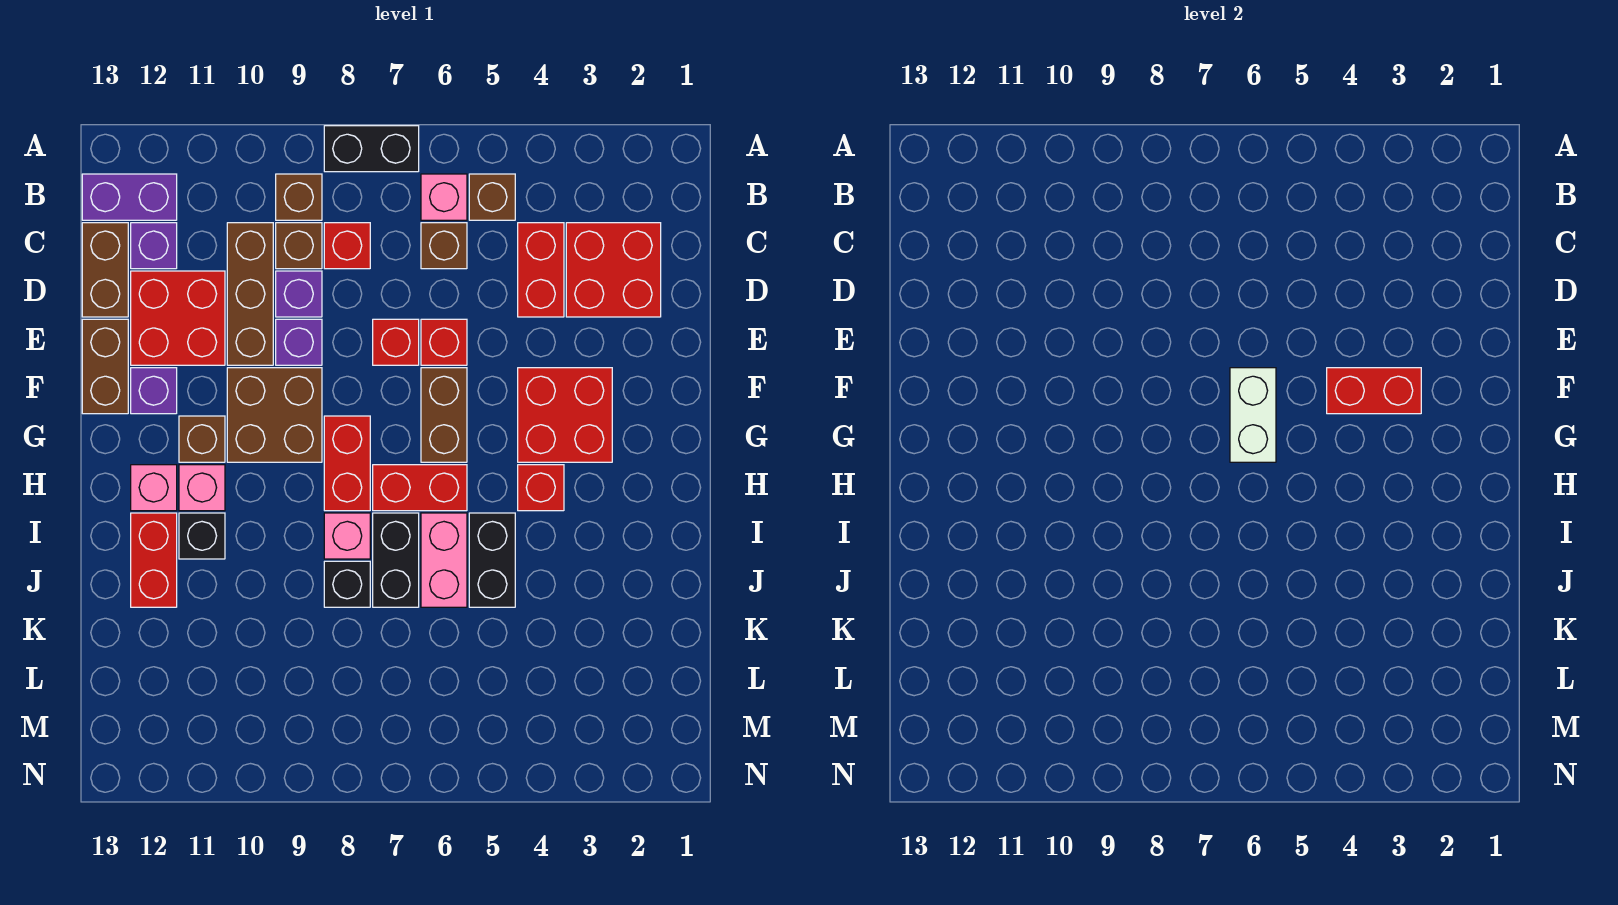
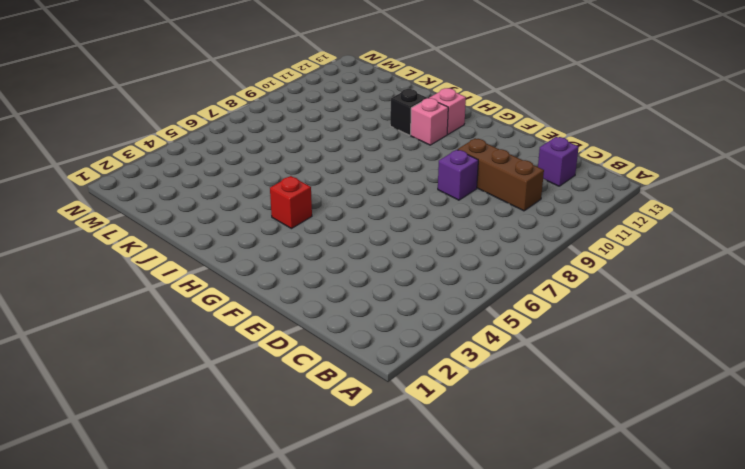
none -> black 1x2 brick [324,126,419,172]
none -> brown 1x1 brick [469,174,515,220]
none -> pink 1x1 brick [421,174,467,220]
none -> brown 1x1 brick [276,174,322,220]

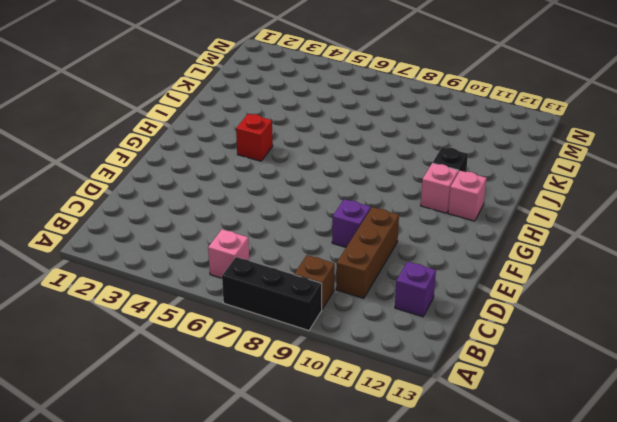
black 1x3 brick [222,257,322,331] -> black 1x2 brick [324,126,419,172]
none -> brown 1x1 brick [469,174,515,220]
none -> purple 1x2 brick [82,174,177,220]
none -> red 2x2 brick [566,223,661,317]
none -> red 1x2 brick [518,223,564,317]

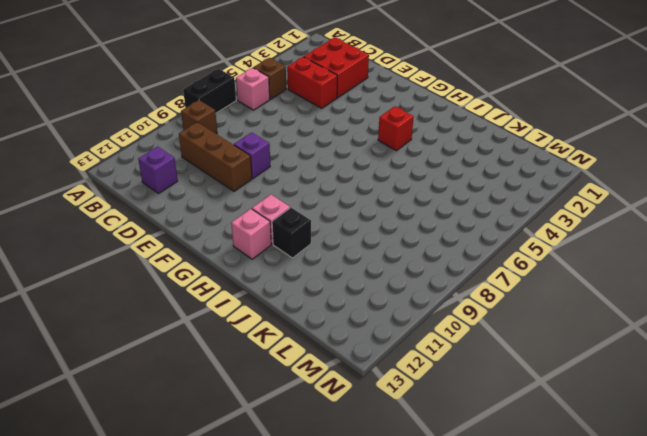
none -> purple 1x2 brick [82,174,177,220]
none -> brown 1x1 brick [421,223,467,269]
none -> red 1x1 brick [324,223,370,269]
none -> brown 1x1 brick [276,223,322,269]

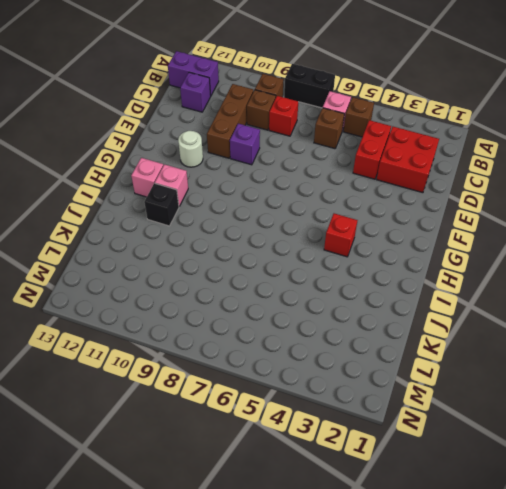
white 1x1 round brick [178,131,203,167] -> none
none -> brown 1x2 brick [82,223,128,317]
none -> purple 1x1 brick [276,271,322,317]
none -> red 2x2 brick [131,271,225,365]
none -> red 1x1 brick [421,319,467,365]

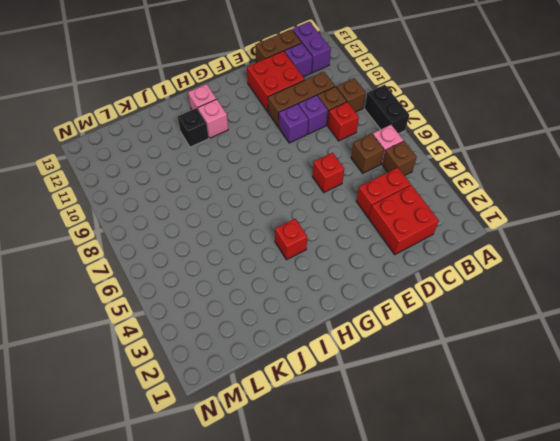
none -> red 1x1 brick [373,319,419,365]
none -> brown 1x2 brick [82,319,128,414]
none -> red 2x2 brick [518,368,612,462]
none -> brown 1x2 brick [421,368,467,462]

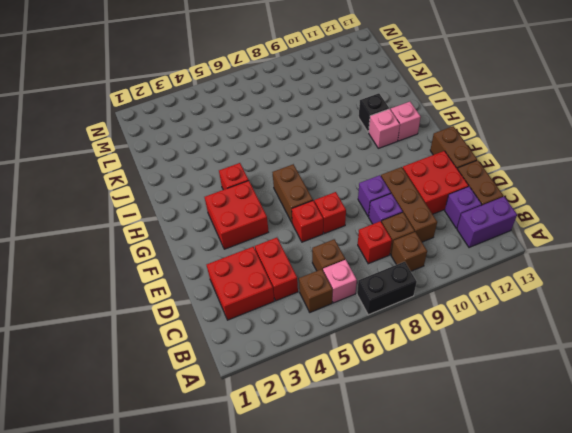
none -> brown 2x2 brick [227,368,322,462]
none -> purple 1x1 brick [131,368,177,414]
none -> red 1x2 brick [324,416,370,511]
none -> brown 1x1 brick [179,416,225,462]

